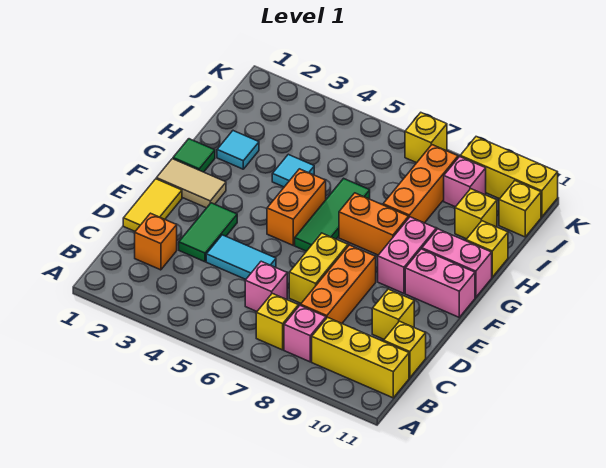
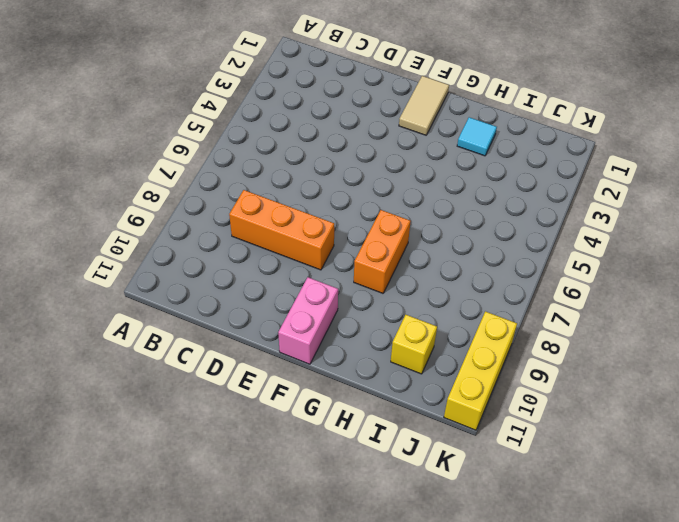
none -> yellow 1x1 brick [256,293,298,350]
none -> pink 1x1 brick [284,305,326,362]
none -> yellow 1x3 brick [312,317,409,398]

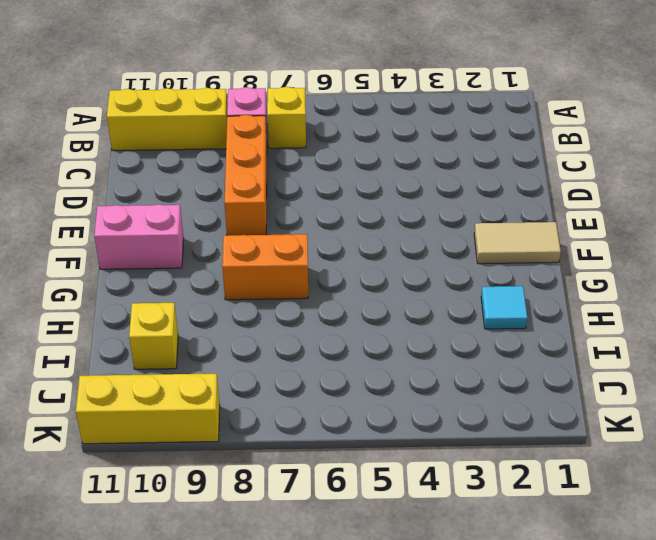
none -> orange 1x1 brick [135,213,177,270]
none -> pink 1x1 brick [245,261,287,311]
none -> yellow 1x1 brick [384,321,426,378]

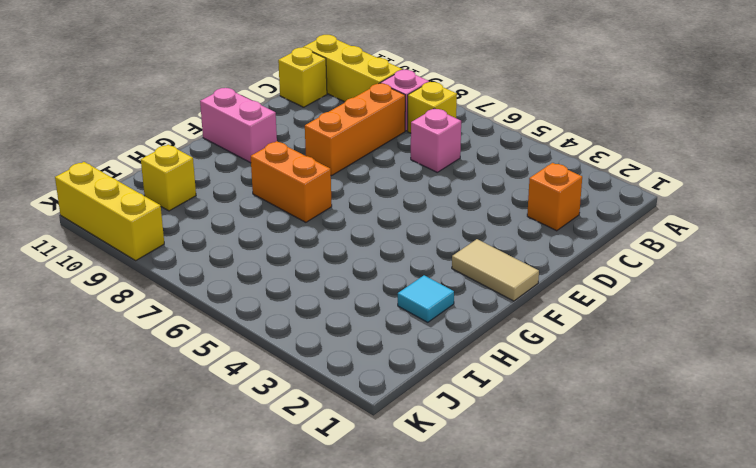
none -> yellow 1x2 tile [123,179,182,231]
none -> green 1x2 tile [179,203,237,262]
none -> cyan 1x2 tile [206,235,276,279]

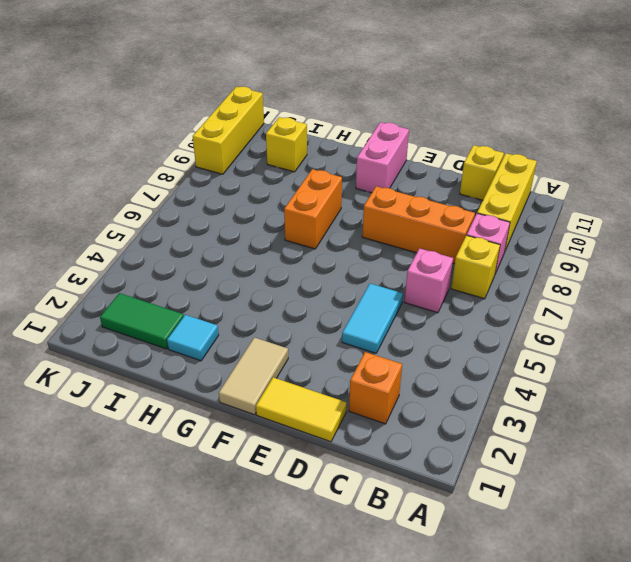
green 1x2 tile [100,293,184,349] -> green 1x2 tile moved to [179,203,237,262]
none -> yellow 1x2 brick [289,233,348,303]
none -> yellow 1x1 brick [372,289,414,339]
none -> orange 1x2 brick [267,169,326,245]

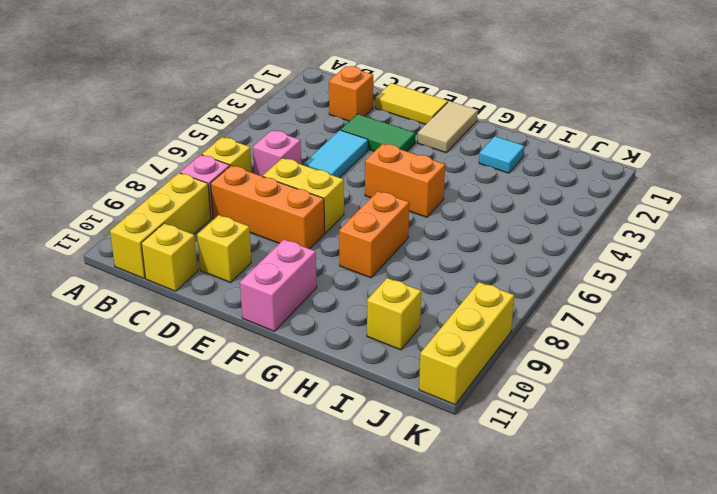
none -> green 1x3 tile [295,178,370,251]
none -> pink 1x2 brick [378,217,436,293]
none -> green 1x1 tile [173,139,215,172]

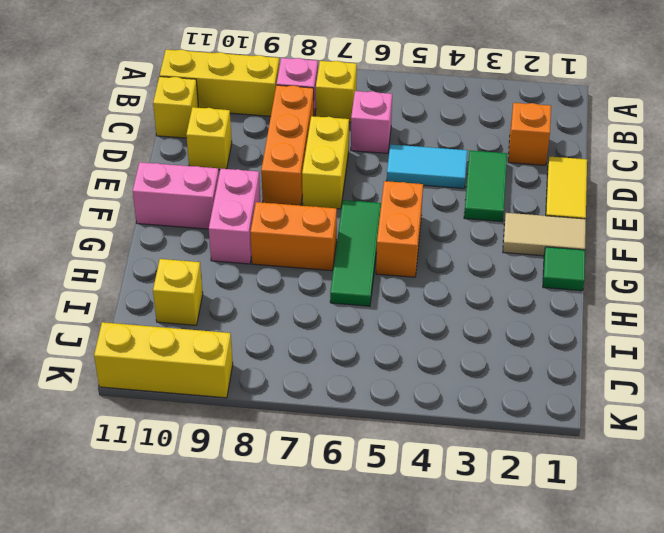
none -> pink 1x2 brick [422,229,492,297]
none -> cyan 1x1 tile [217,131,259,169]
none -> cyan 1x1 tile [272,154,314,187]

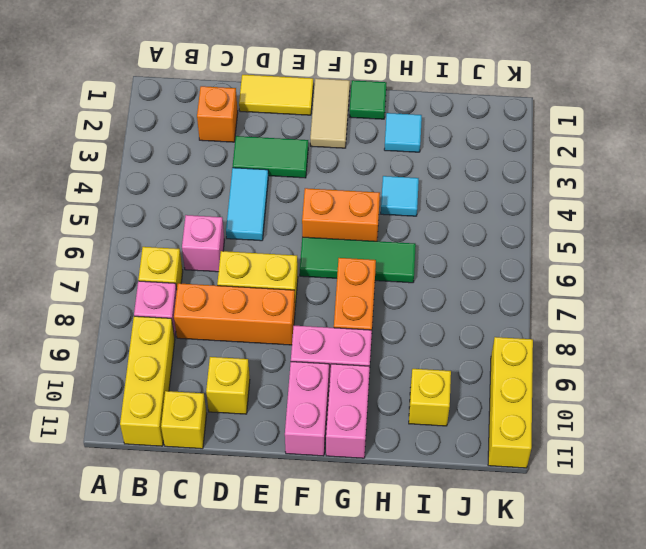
none -> orange 1x3 brick [383,145,458,223]
none -> yellow 1x1 brick [466,221,508,277]
none -> pink 1x1 brick [444,156,486,207]

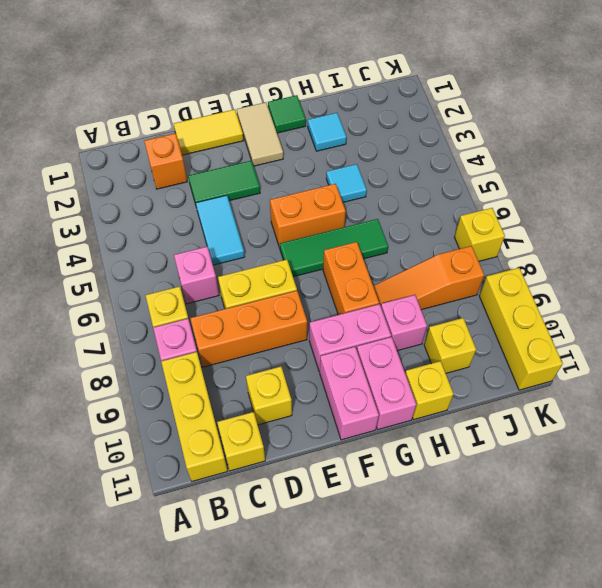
orange 1x3 slope [373,246,484,310] -> orange 1x3 brick [383,145,458,223]
pink 1x1 brick [381,295,427,351] -> pink 1x1 brick moved to [444,156,486,207]
none -> yellow 1x1 brick [499,181,541,237]

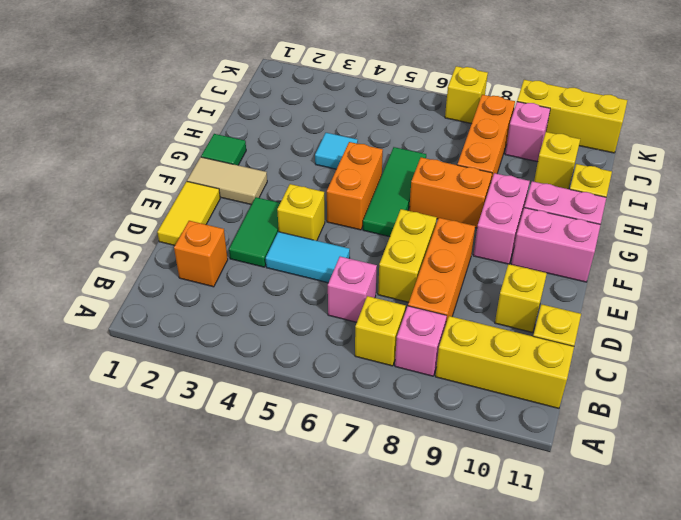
yellow 1x1 brick [277,184,325,241] -> yellow 1x1 brick moved to [499,181,541,237]
none -> cyan 1x1 tile [217,131,259,169]

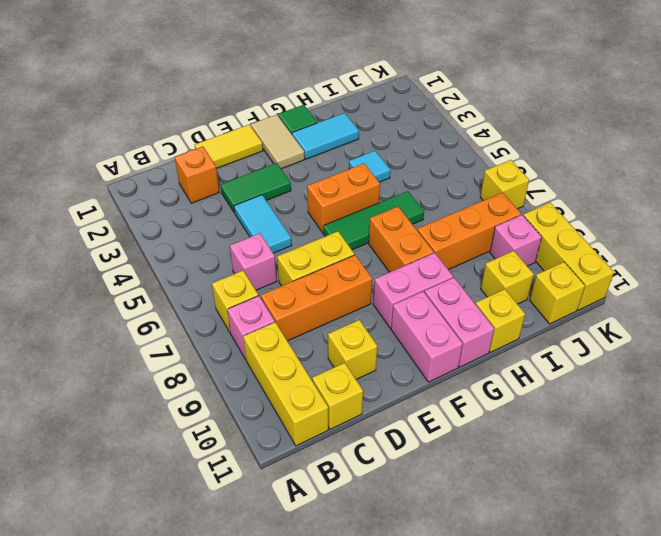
cyan 1x2 tile [292,113,359,159] -> cyan 1x1 tile [217,131,259,169]

